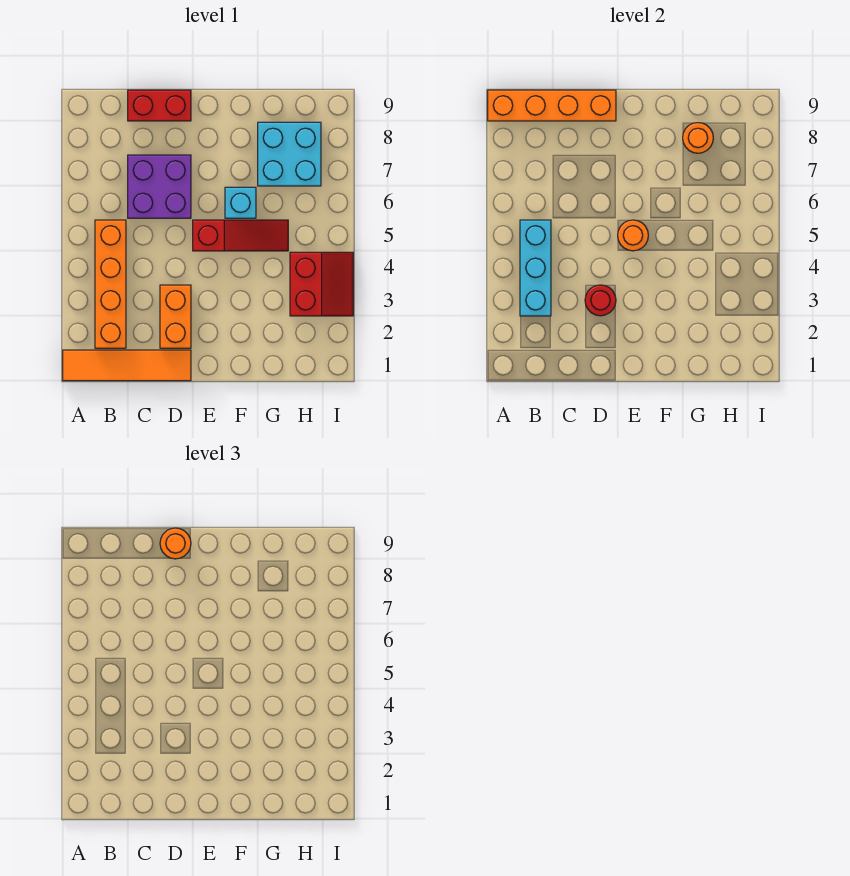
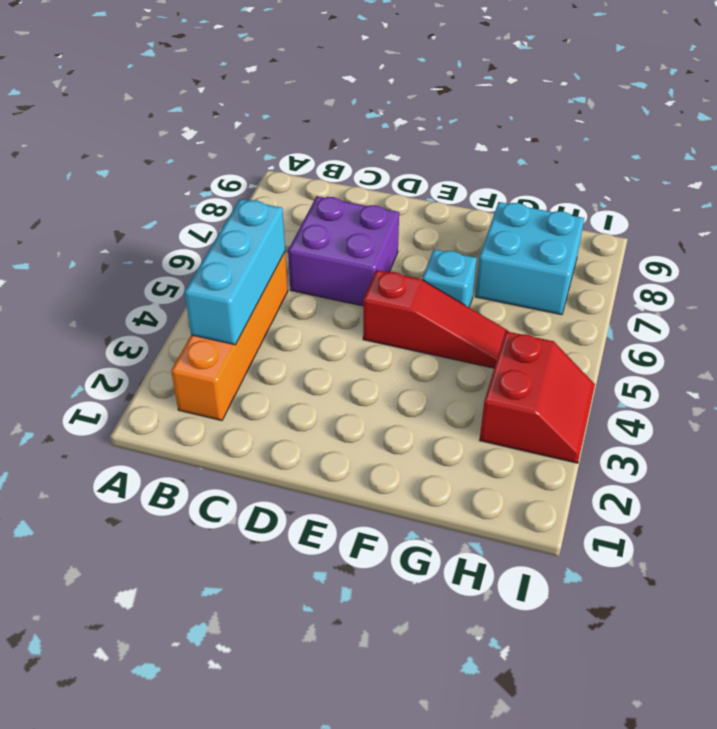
none -> orange 1x4 tile [63,350,191,381]
none -> red 1x2 brick [128,90,191,121]
none -> orange 1x2 brick [160,285,191,348]

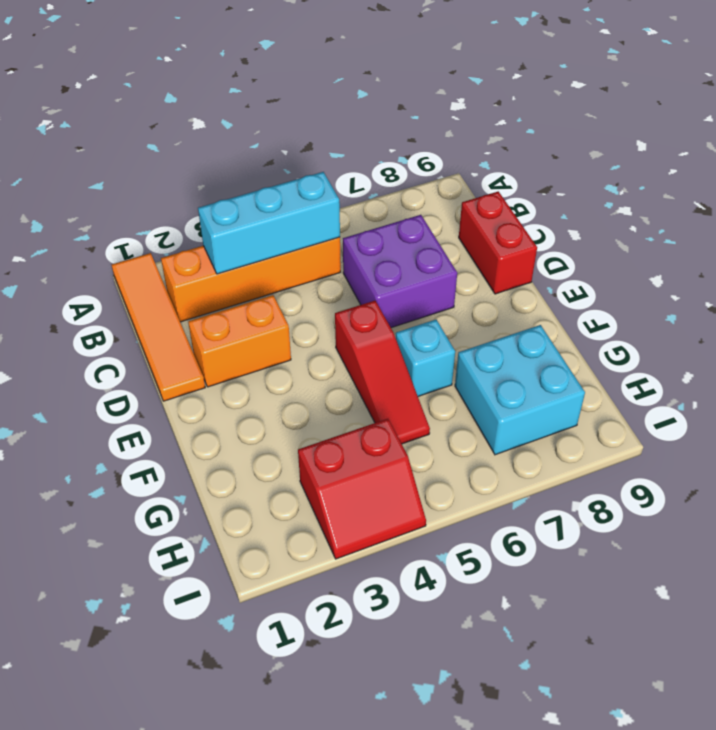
none -> orange 1x4 brick [488,90,616,121]
none -> red 1x1 round brick [585,285,616,316]
none -> orange 1x1 round brick [618,220,648,251]

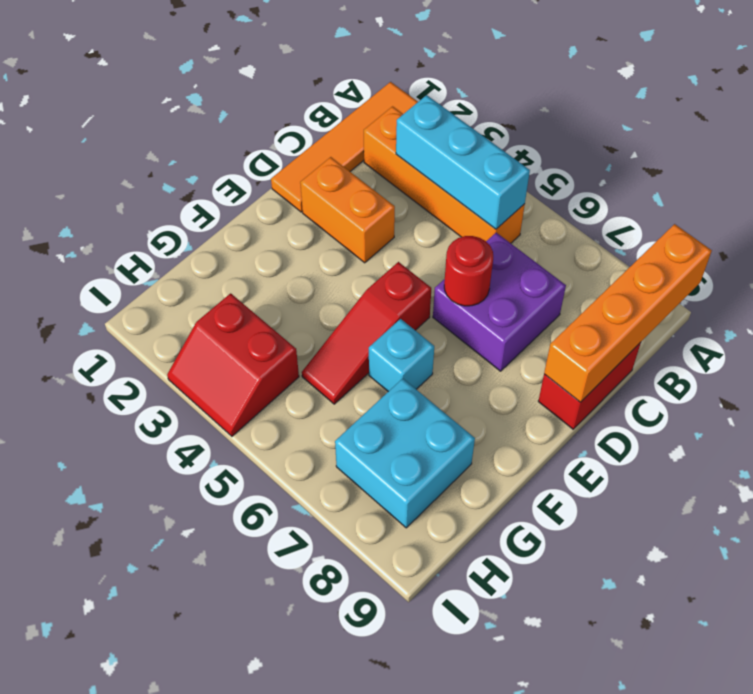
red 1x1 round brick [444,236,493,306] -> red 1x1 round brick moved to [585,285,616,316]
none -> orange 1x1 round brick [618,220,648,251]
none -> orange 1x1 round brick [683,123,713,153]
none -> orange 1x1 round brick [160,528,191,559]

